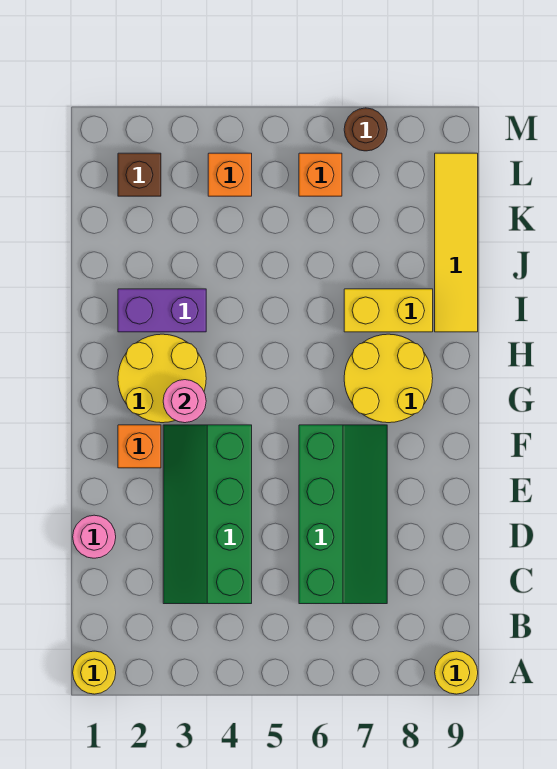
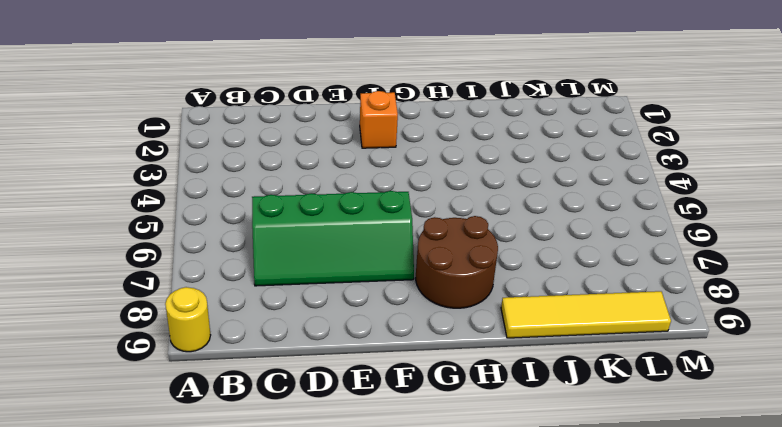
brown 2x2 round brick [416,216,498,308] -> yellow 2x2 round brick [344,334,433,423]
none -> yellow 1x1 round brick [73,651,116,694]
none -> green 2x4 slope [163,425,252,604]
none -> pink 1x1 round brick [73,515,116,558]

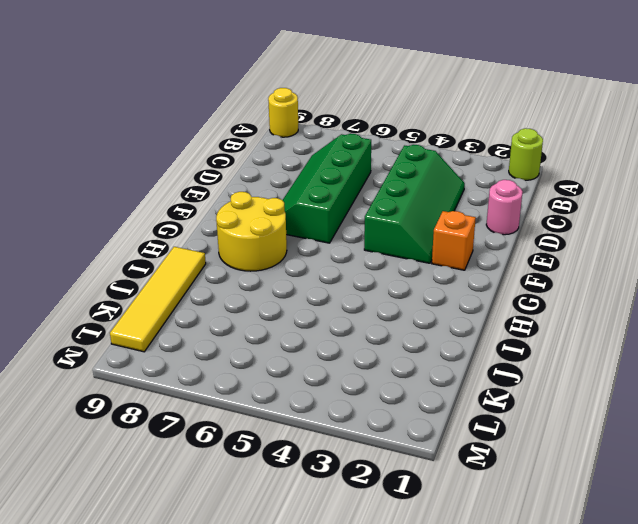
lime 1x1 round brick [509,128,543,180] -> yellow 1x1 round brick [73,651,116,694]
none -> yellow 2x2 round brick [118,334,206,423]
none -> purple 1x2 brick [118,289,206,332]
none -> yellow 1x2 brick [344,289,433,332]

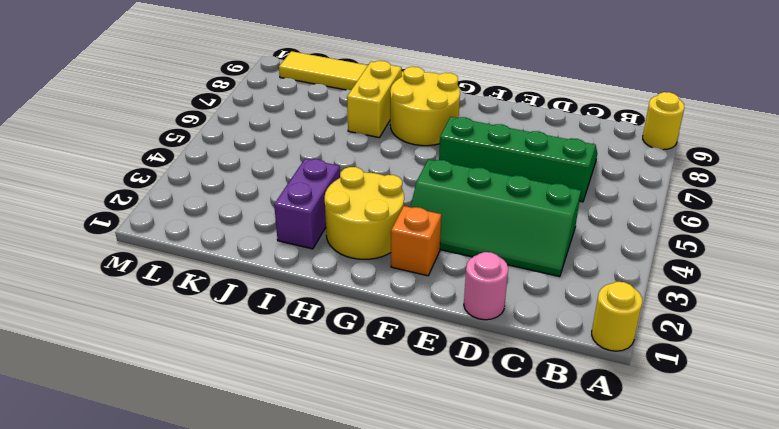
none -> brown 1x1 brick [118,153,161,196]
none -> orange 1x1 brick [208,153,252,196]
none -> orange 1x1 brick [299,153,342,196]

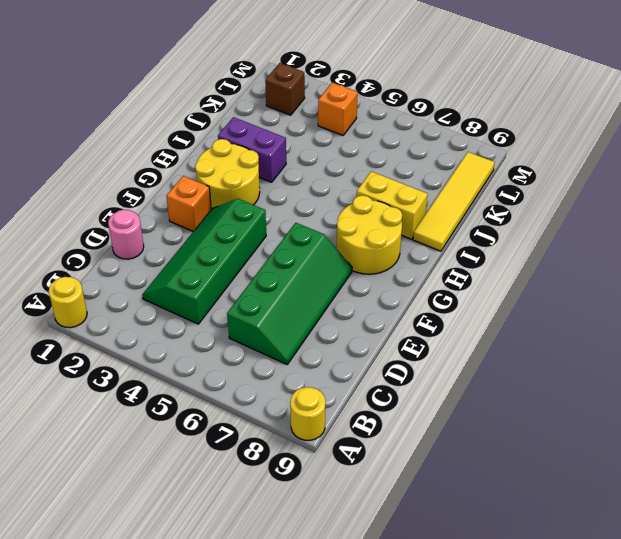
none -> orange 1x1 brick [299,153,342,196]
none -> brown 1x1 round brick [344,108,387,151]
none -> pink 1x1 round brick [163,380,206,423]

